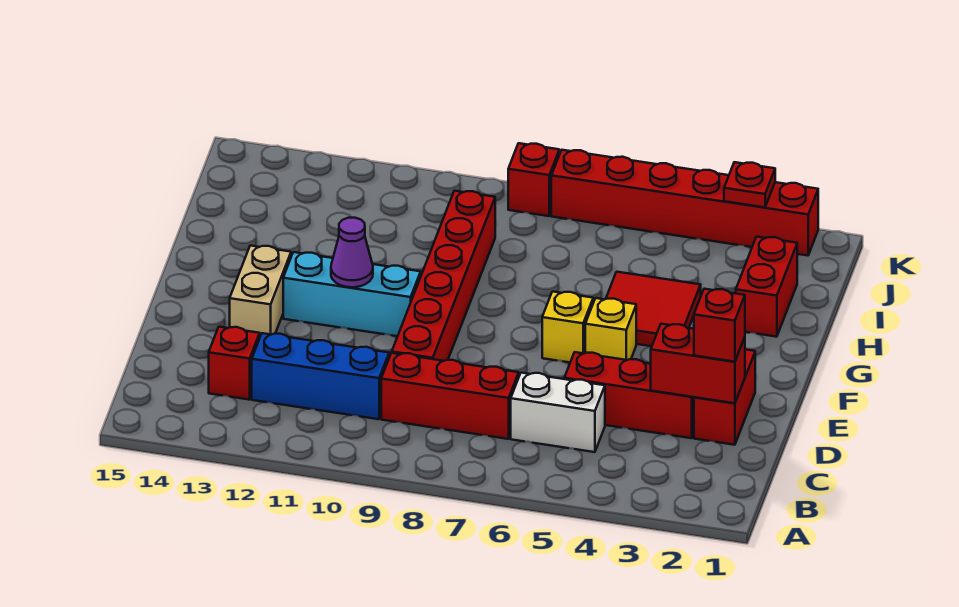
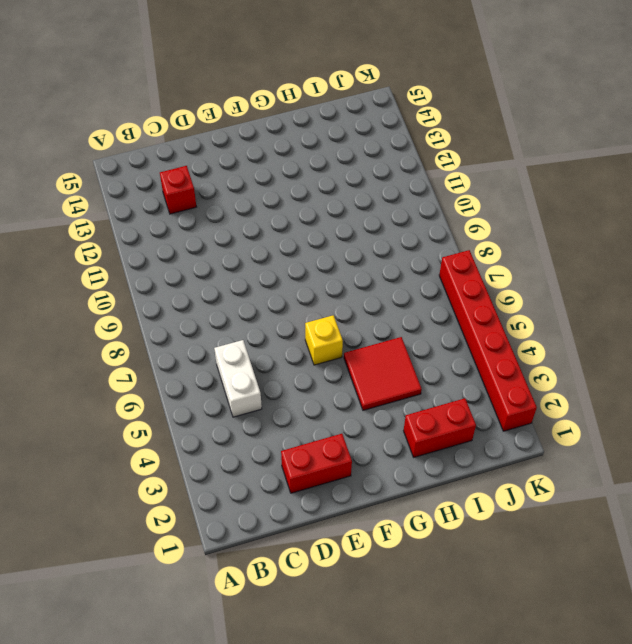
none -> red 1x3 brick [381,353,519,439]
none -> blue 1x3 brick [252,333,389,419]
none -> red 1x3 brick [564,352,694,438]

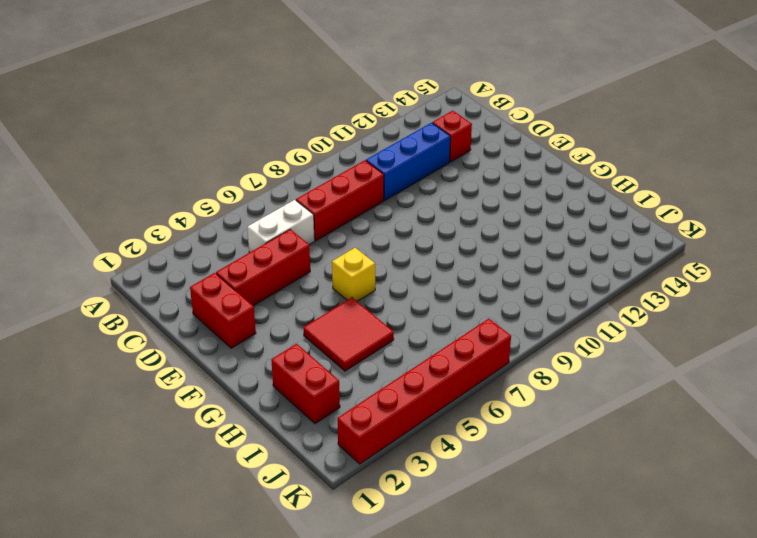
none -> red 1x6 brick [392,191,495,361]
none -> tan 1x2 brick [230,246,291,336]
none -> yellow 1x1 brick [585,298,636,360]

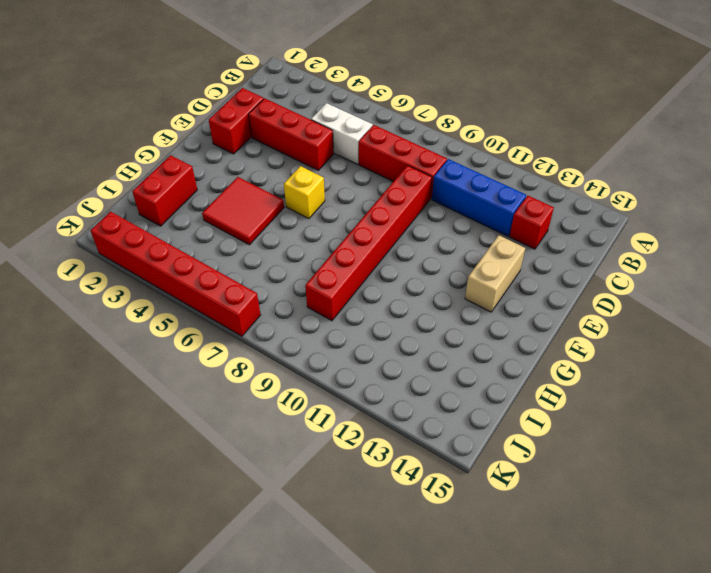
none -> yellow 1x1 brick [585,298,636,360]
none -> cyan 1x3 brick [283,252,421,336]
none -> red 1x1 brick [508,143,559,216]

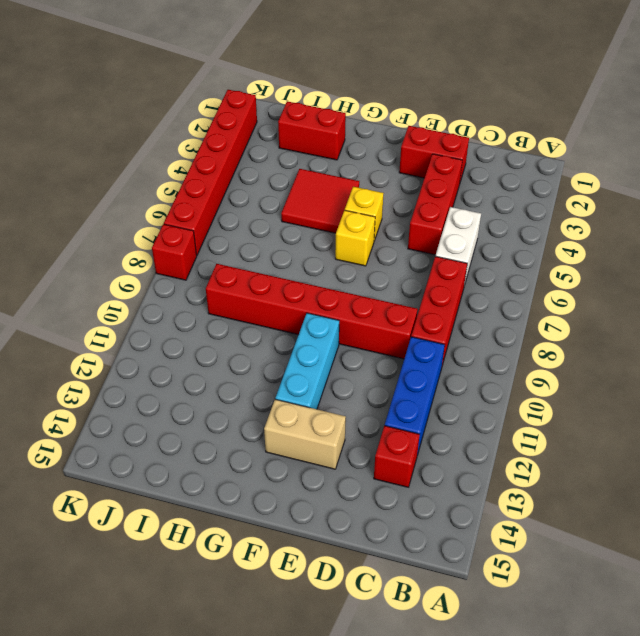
none -> red 1x2 brick [651,324,745,403]
none -> purple 1x1 cone [331,218,373,287]
none -> red 1x1 plate [724,162,775,207]

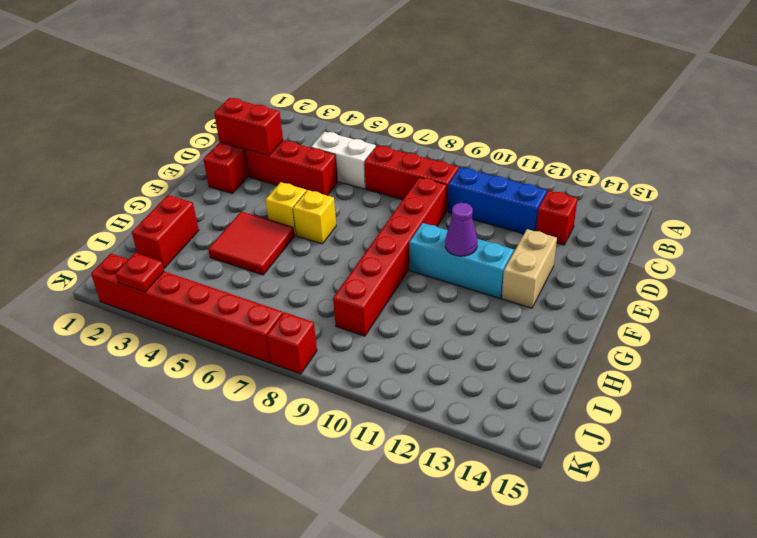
none -> red 1x1 brick [694,289,745,362]

